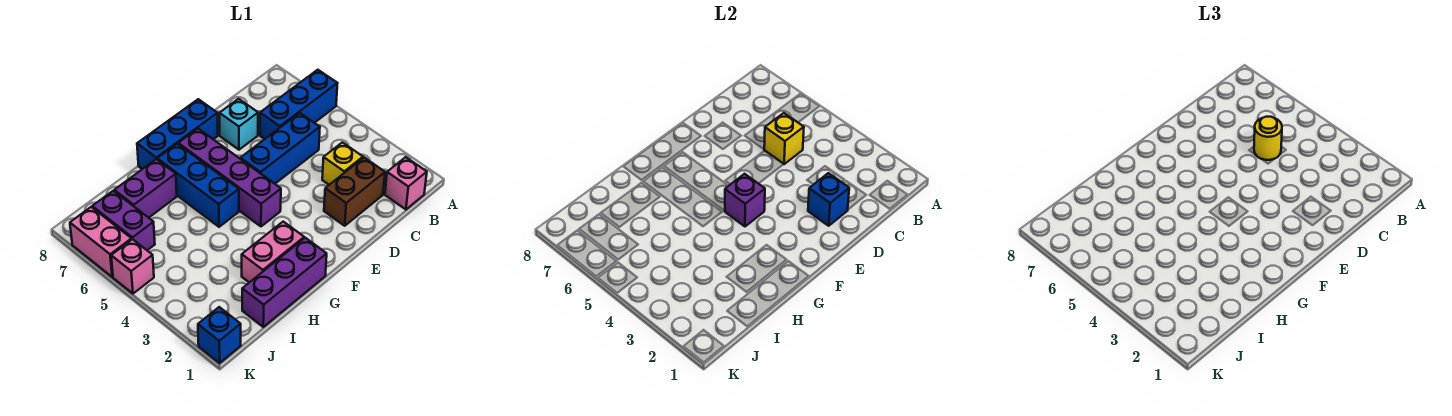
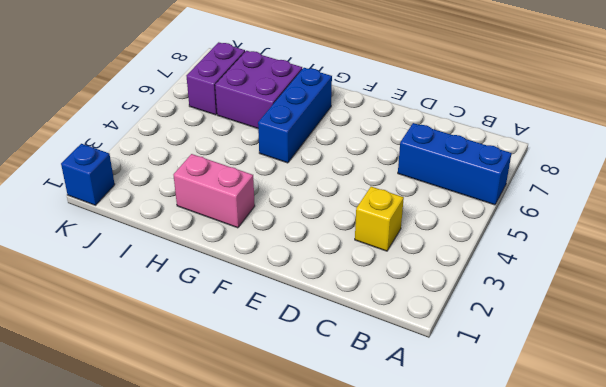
purple 2x2 brick [215,51,302,128] -> purple 1x2 brick [114,159,177,218]
none -> pink 1x1 brick [385,157,427,209]
none -> brown 1x2 brick [324,158,385,226]
none -> blue 1x3 brick [240,113,320,184]

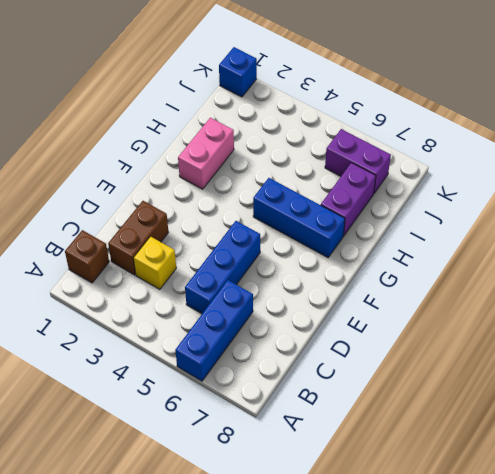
brown 1x1 brick [65,230,109,283] -> pink 1x1 brick [385,157,427,209]
none -> cyan 1x1 brick [219,99,258,150]
none -> blue 1x3 brick [137,99,218,169]
none -> purple 1x4 brick [178,129,281,226]

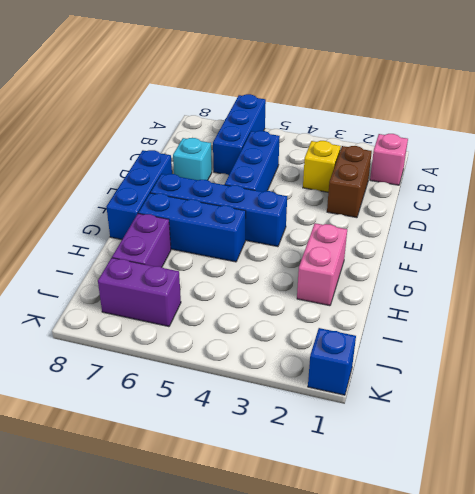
blue 1x4 brick [151,174,287,247] -> purple 1x4 brick [178,129,281,226]
none -> purple 1x3 brick [242,238,327,327]
none -> pink 1x1 brick [111,239,154,294]
none -> pink 1x2 brick [70,207,132,277]

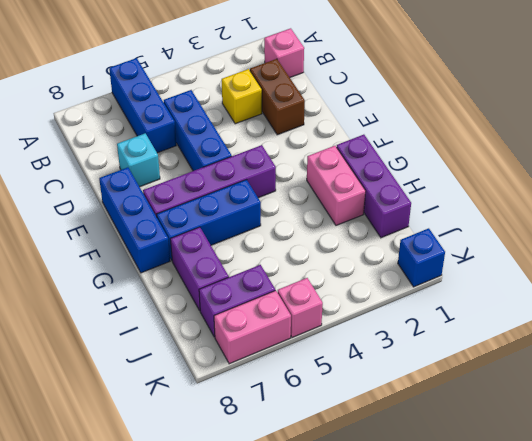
none -> yellow 1x1 brick [764,113,804,164]
none -> blue 1x1 brick [808,173,849,226]
none -> purple 1x1 brick [725,174,765,226]

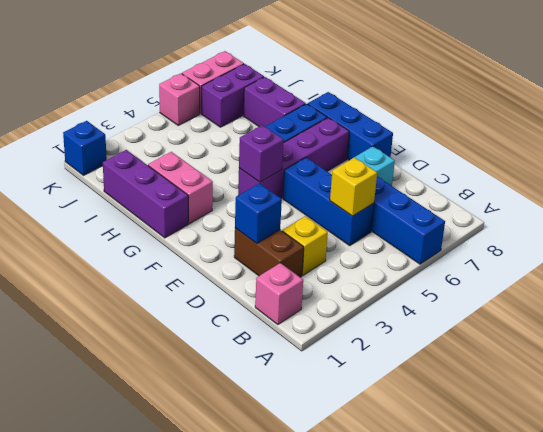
none -> yellow 1x1 round brick [1254,117,1282,160]

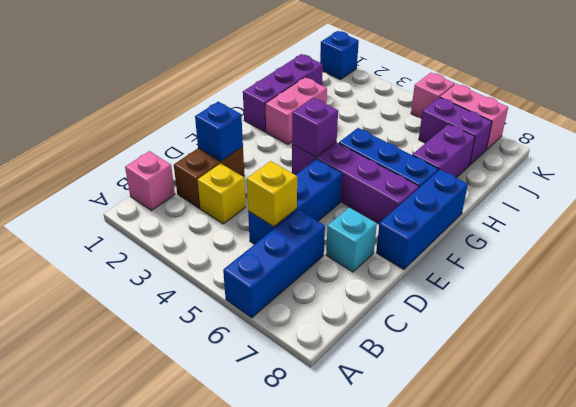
none -> yellow 1x1 round brick [1254,117,1282,160]

